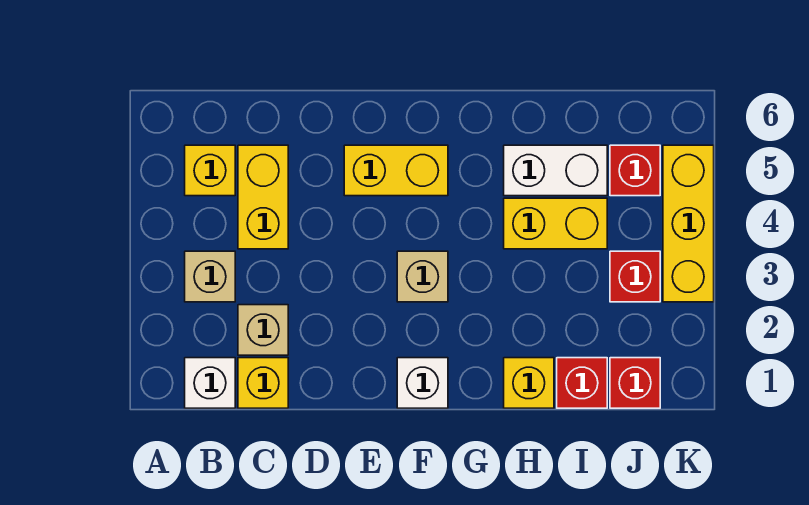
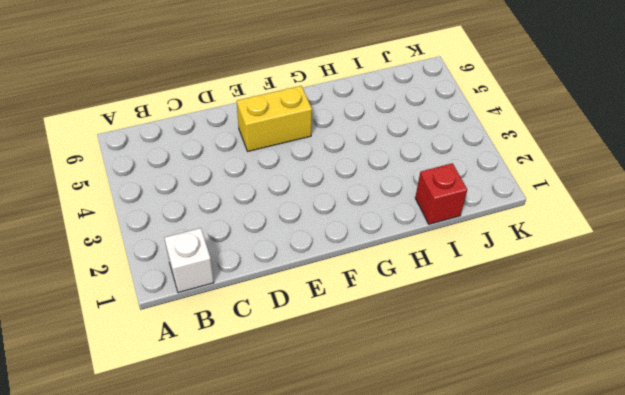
none -> tan 1x1 brick [185,251,235,302]
none -> yellow 1x1 brick [185,145,235,196]
none -> yellow 1x1 brick [238,358,288,408]

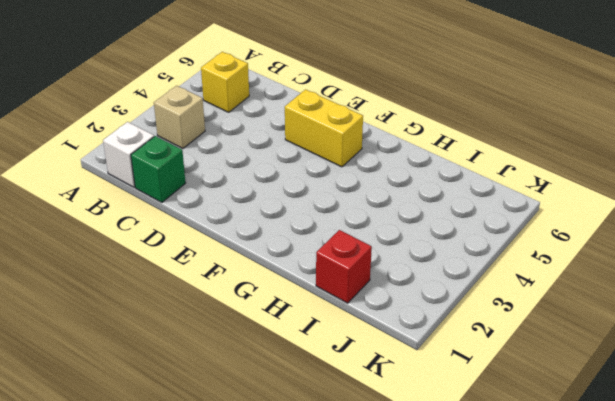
green 1x1 brick [131,136,186,202] -> yellow 1x1 brick [238,358,288,408]
none -> tan 1x1 brick [238,305,288,355]
none -> yellow 1x2 brick [238,145,288,249]
none -> white 1x1 brick [397,358,448,408]

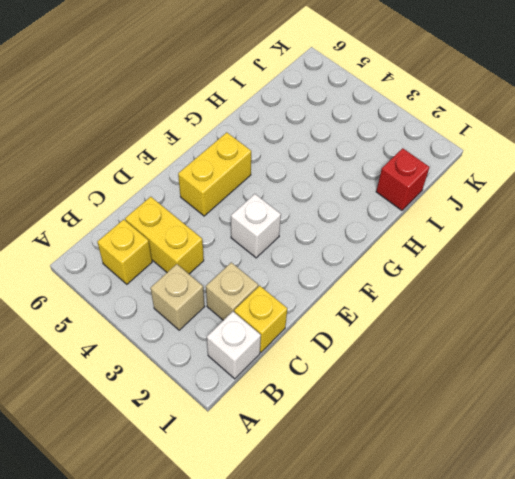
white 1x1 brick [231,194,281,258] -> white 1x1 brick moved to [397,358,448,408]
none -> tan 1x1 brick [397,251,448,302]
none -> yellow 1x1 brick [504,358,554,408]
none -> yellow 1x2 brick [504,198,607,249]

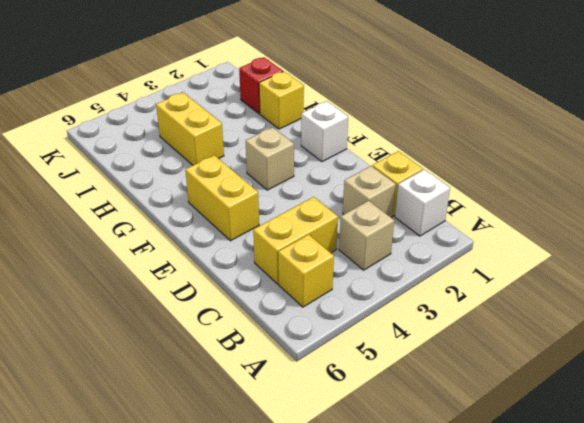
none -> white 1x2 brick [504,145,607,196]
none -> red 1x1 brick [610,358,660,408]
none -> red 1x1 brick [610,251,660,302]

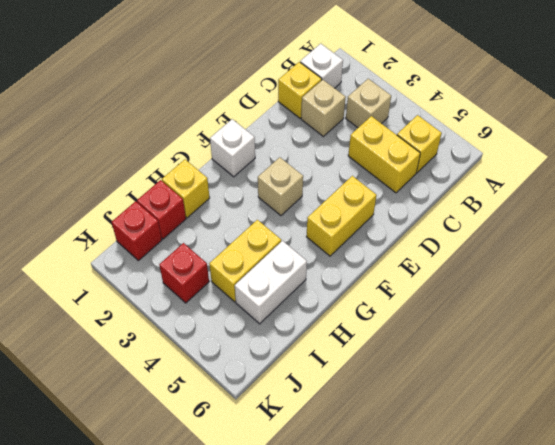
none -> red 1x1 brick [610,145,660,196]
none -> yellow 1x3 brick [663,145,714,302]

